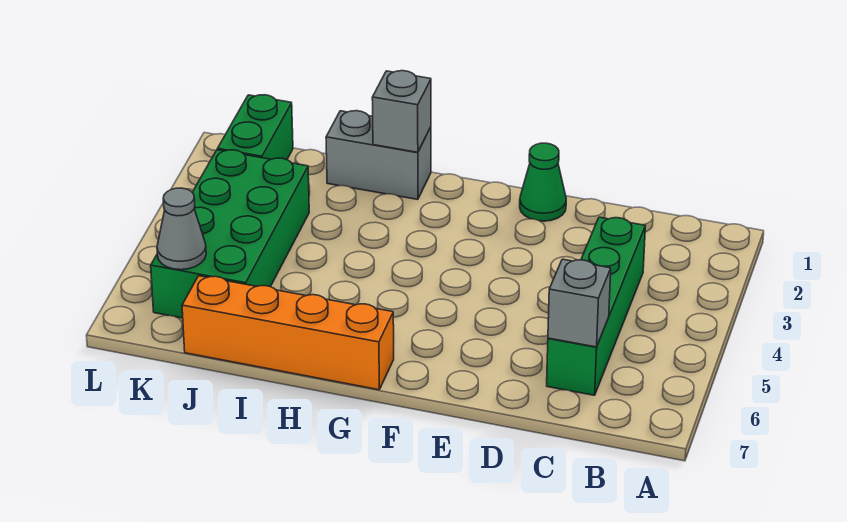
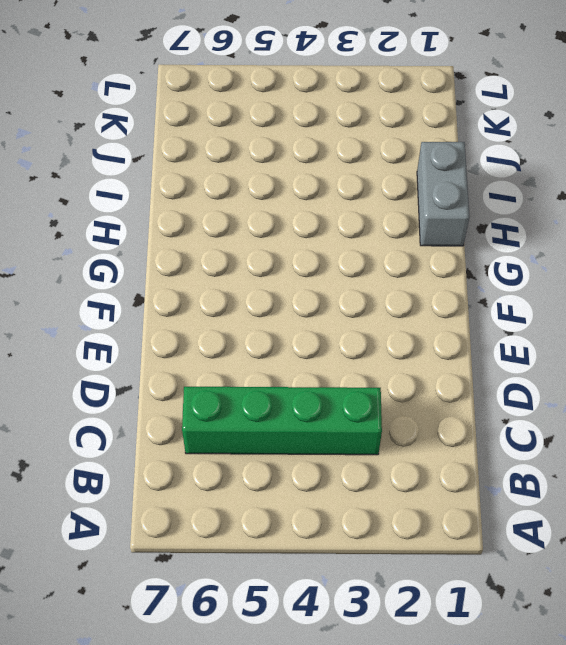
none -> green 1x1 cone [520,143,566,221]
none -> orange 1x4 brick [182,276,394,390]

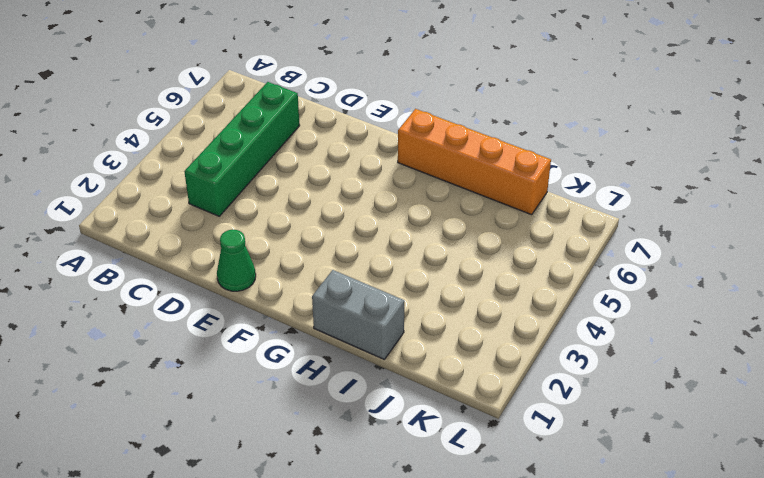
none -> green 2x4 brick [151,150,309,318]
none -> green 1x2 brick [218,95,293,160]

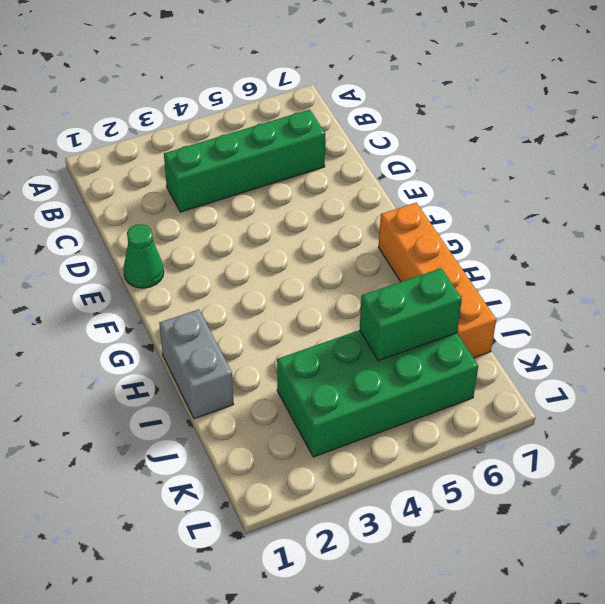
green 1x2 brick [359,268,462,361] -> green 1x2 brick moved to [218,95,293,160]
none -> grey 1x1 brick [548,259,611,347]
none -> grey 1x1 brick [372,71,431,152]

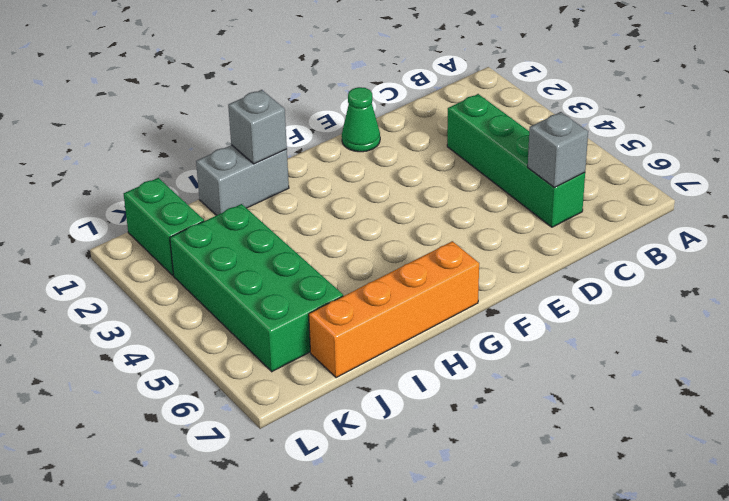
none -> grey 1x1 cone [157,188,206,270]

